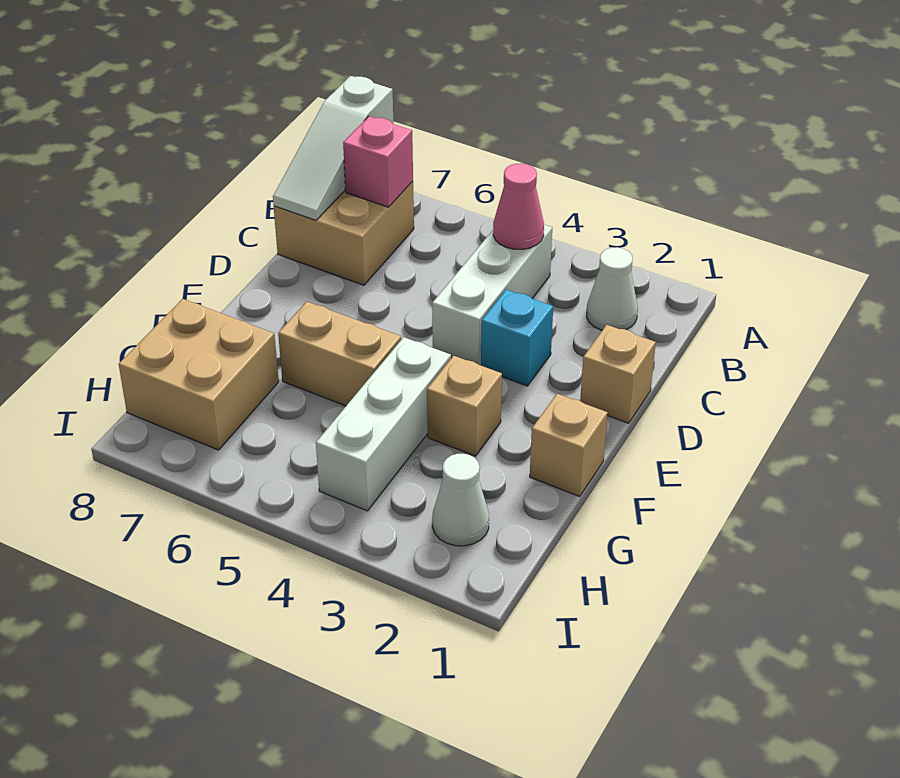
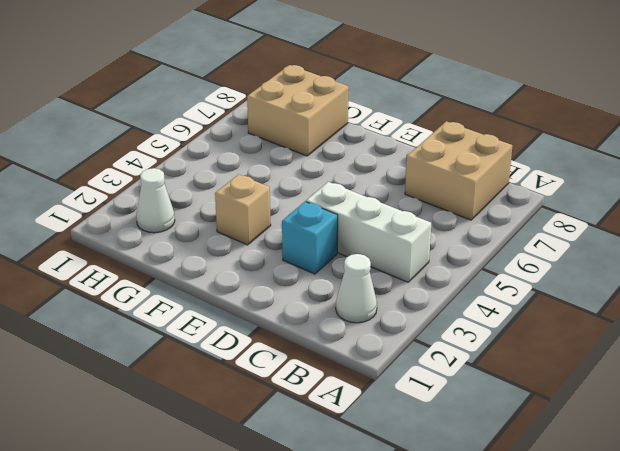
none -> tan 1x1 brick [580,325,656,423]
none -> tan 1x1 brick [530,394,608,497]
none -> white 1x3 brick [316,337,451,511]

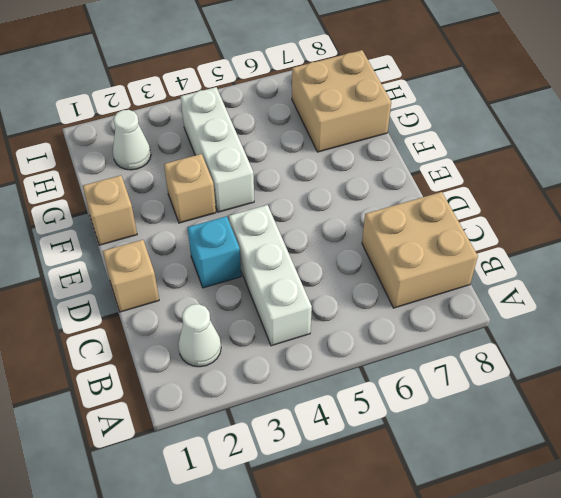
none -> tan 1x2 brick [278,301,401,406]
none -> white 1x3 slope [273,76,393,220]
none -> pink 1x1 cone [493,164,544,249]

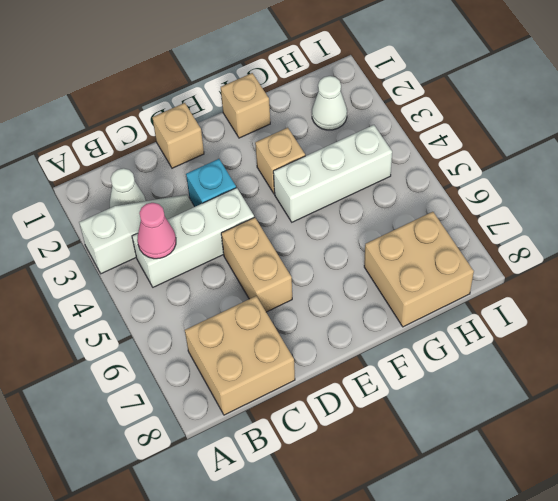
white 1x3 slope [79,195,194,274] -> white 1x3 slope moved to [273,76,393,220]
tan 1x2 brick [221,217,292,312] -> tan 1x2 brick moved to [278,301,401,406]
none -> pink 1x1 brick [343,116,413,207]

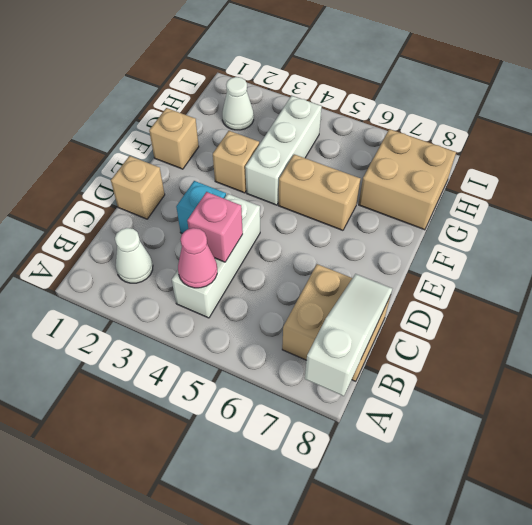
pink 1x1 brick [187,192,243,262] -> pink 1x1 brick moved to [343,116,413,207]

